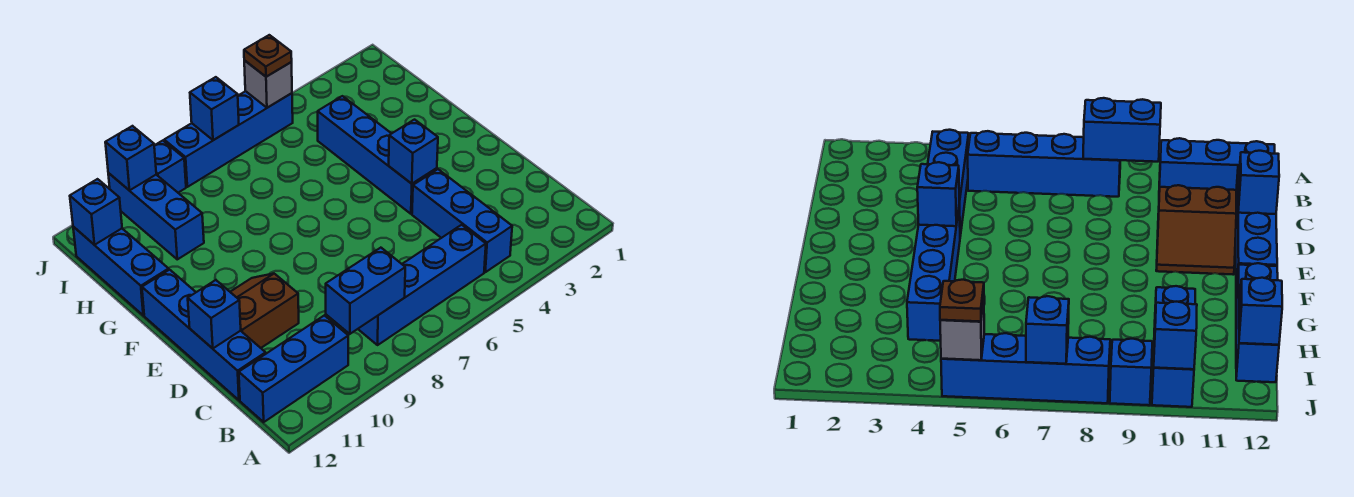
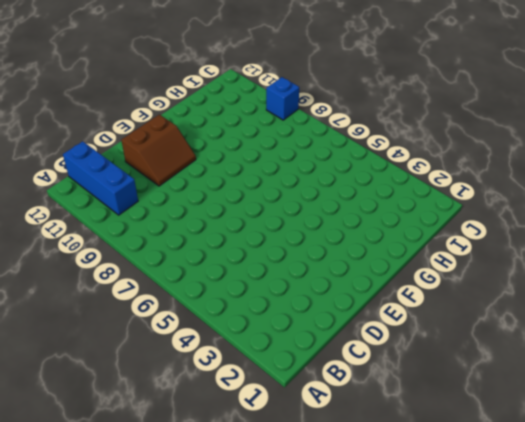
brown 2x2 slope [121,115,196,186] -> brown 2x2 slope turned to [231,274,299,348]
none -> blue 1x3 brick [412,169,512,272]
none -> blue 1x4 brick [358,225,486,345]
none -> blue 1x4 brick [142,270,266,400]

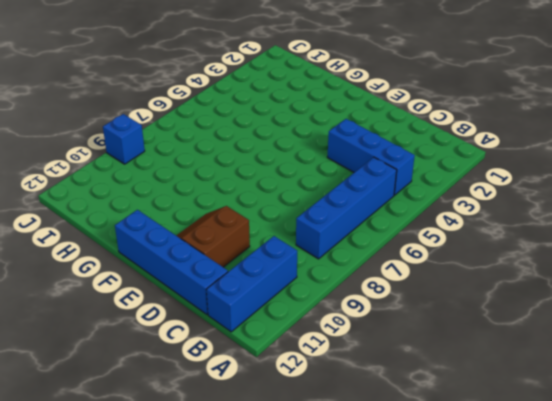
none -> blue 1x4 brick [318,96,437,214]
none -> blue 1x3 brick [73,227,169,315]
none -> blue 1x3 brick [108,173,204,259]

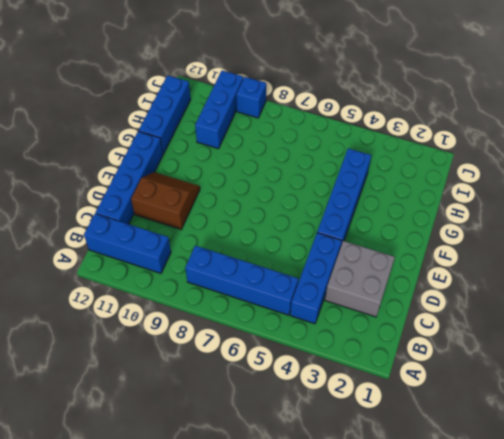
grey 2x2 brick [325,241,395,317] -> none
none -> blue 1x4 brick [164,91,293,187]
none -> blue 1x2 brick [326,248,405,334]
none -> blue 1x1 brick [188,280,241,348]

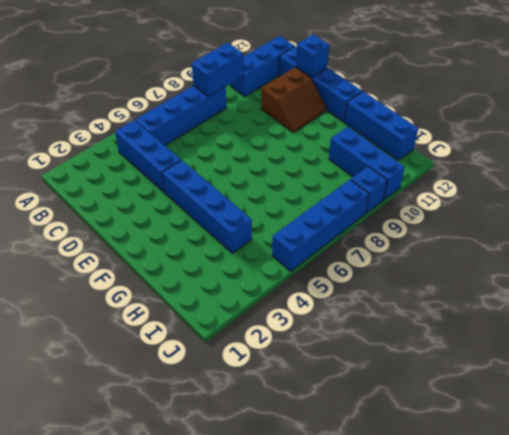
none -> blue 1x1 brick [389,120,438,184]
none -> blue 1x1 brick [70,179,122,245]
none -> grey 1x1 brick [244,60,292,108]

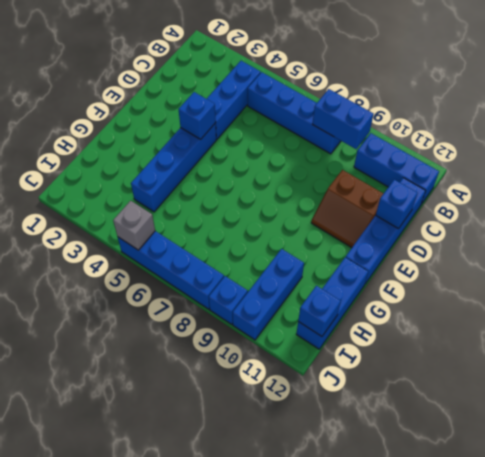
none -> blue 1x1 brick [190,77,239,140]
none -> blue 1x1 brick [105,126,156,190]
none -> brown 1x1 plate [244,35,292,77]

